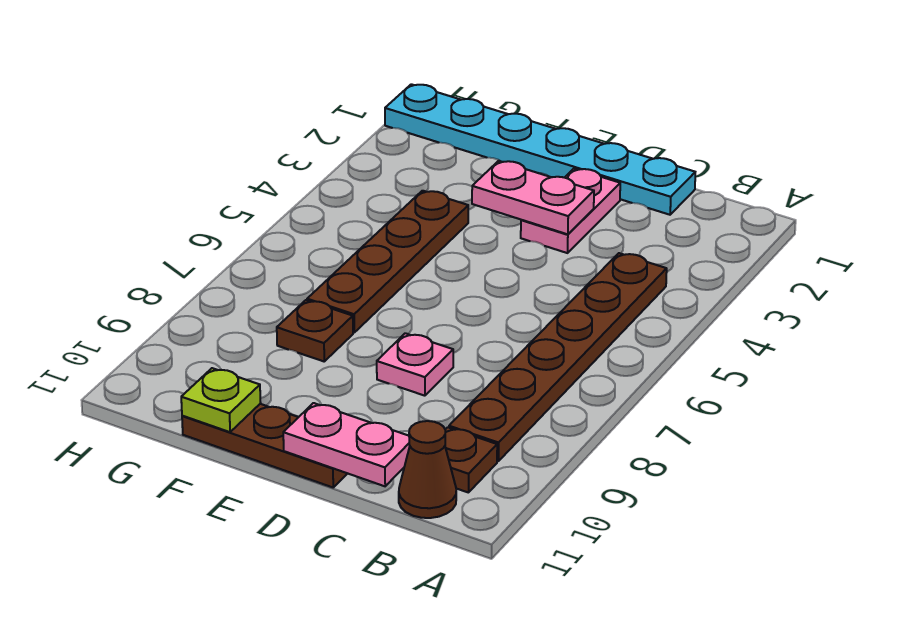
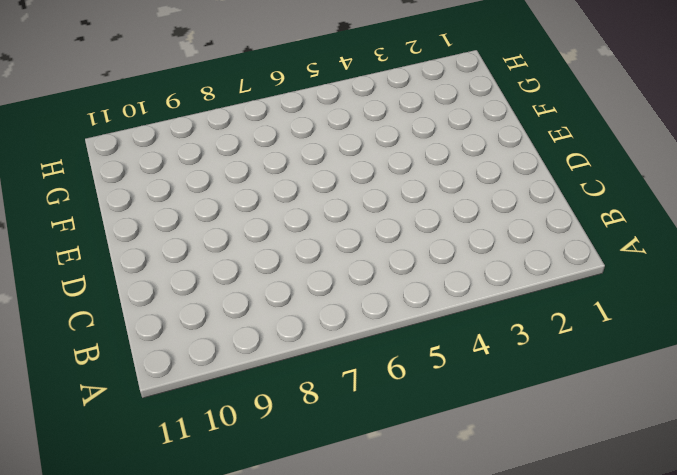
none -> brown 1x6 plate [449,253,667,461]
none -> brown 1x1 plate [445,427,497,493]
none -> brown 1x1 cone [399,421,456,518]

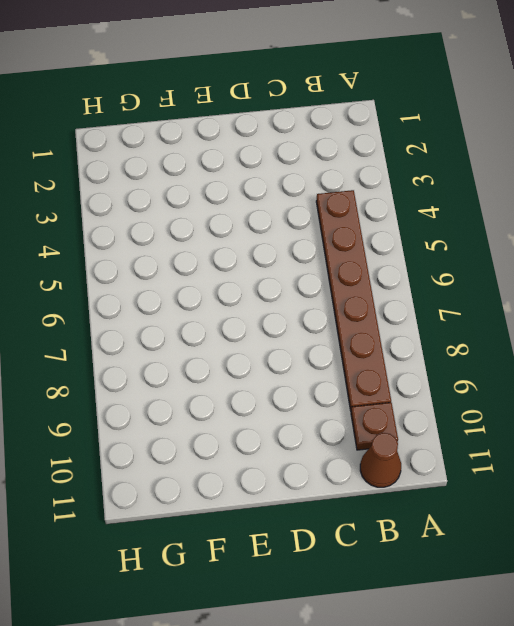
none -> cyan 1x6 plate [385,84,695,215]
none -> pink 1x2 plate [521,169,620,253]
none -> pink 1x1 plate [377,333,453,396]

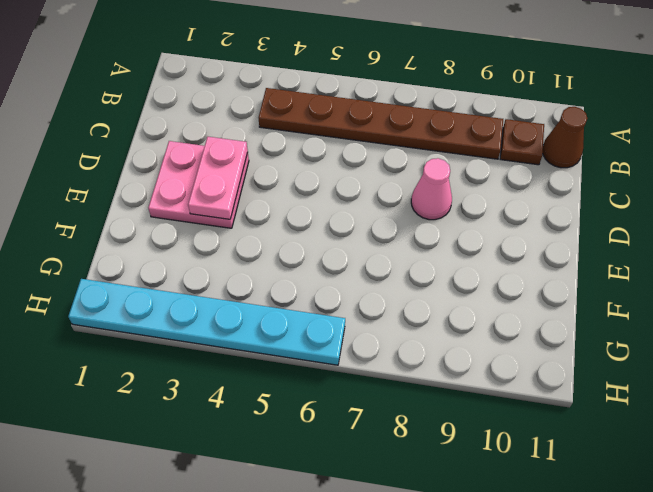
pink 2x2 plate [148,141,249,228] -> pink 1x2 plate [521,169,620,253]
pink 1x1 cone [411,158,452,220] -> pink 1x1 plate [377,333,453,396]
cyan 1x6 plate [68,279,345,365] -> cyan 1x6 plate turned to [385,84,695,215]
none -> brown 1x3 plate [182,404,348,487]
none -> brown 1x4 plate [307,191,468,332]
none -> brown 1x1 plate [277,300,353,361]

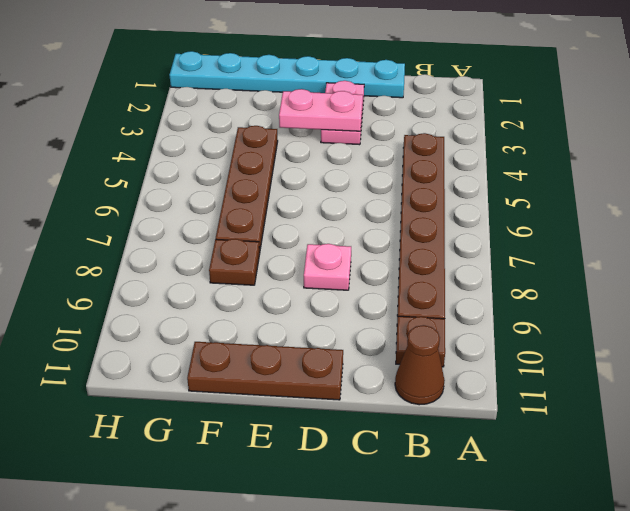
none -> pink 1x2 plate [283,403,410,486]
none -> lime 1x1 plate [181,368,261,432]

